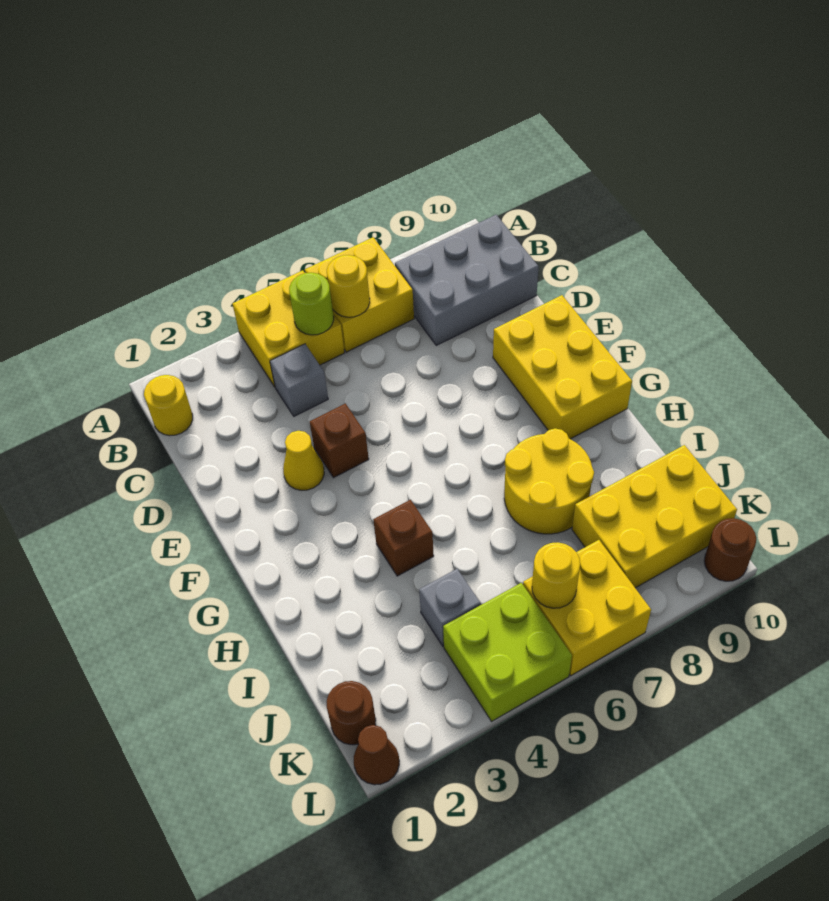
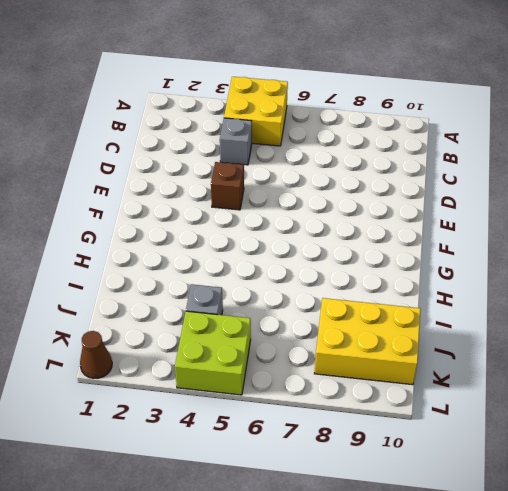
none -> yellow 2x2 brick [305,237,414,352]
none -> yellow 1x1 round brick [144,375,193,436]
none -> grey 2x3 brick [395,215,538,345]

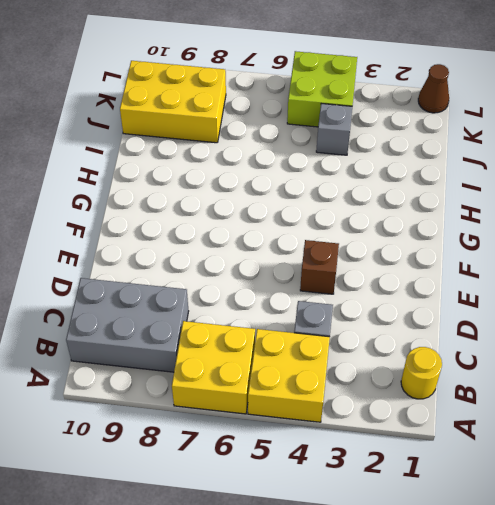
none -> yellow 1x1 cone [283,431,324,490]
none -> yellow 2x3 brick [493,295,632,439]
none -> brown 1x1 brick [373,500,434,576]

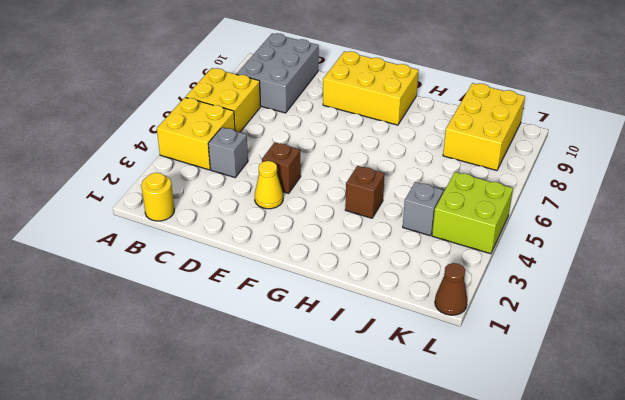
none -> yellow 2x2 round brick [504,429,594,534]
none -> brown 1x1 round brick [327,681,376,745]
none -> yellow 2x2 brick [523,540,651,676]

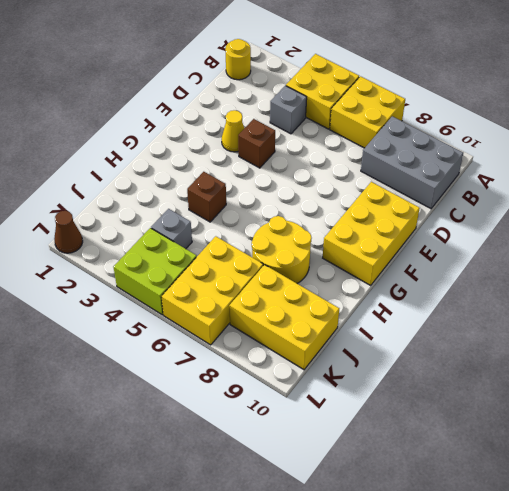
yellow 2x3 brick [161,236,263,345] -> yellow 2x2 brick [523,540,651,676]
none -> brown 1x1 round brick [327,681,376,745]
none -> brown 1x1 round brick [704,518,756,581]
none -> lime 1x1 round brick [289,273,334,335]

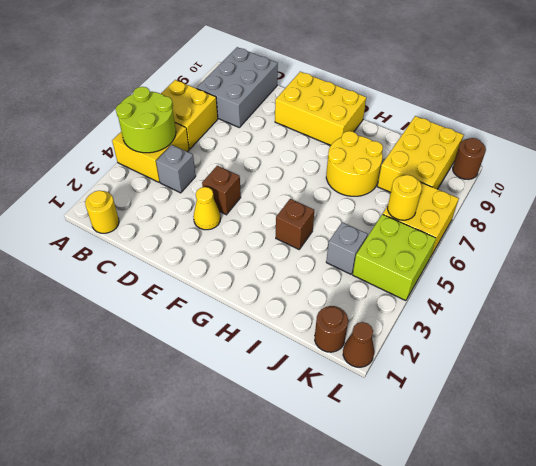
lime 2x2 round brick [116,87,176,153] -> lime 1x1 round brick [289,273,334,335]
none -> yellow 1x1 round brick [327,255,370,317]

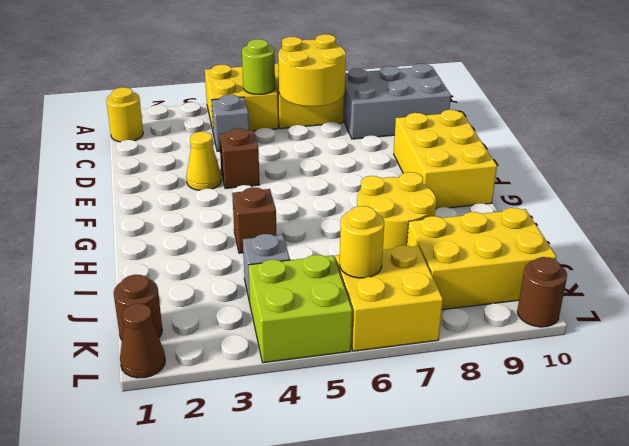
yellow 2x2 round brick [278,34,346,106] -> yellow 1x1 round brick [327,255,370,317]

